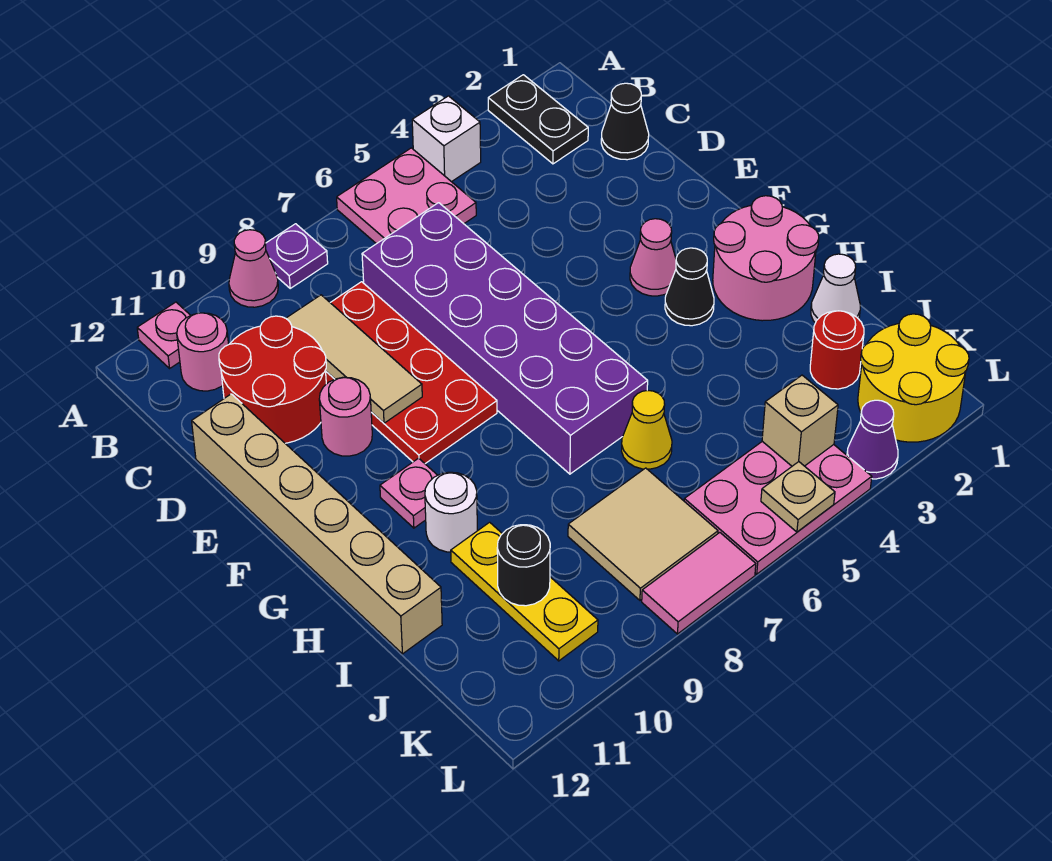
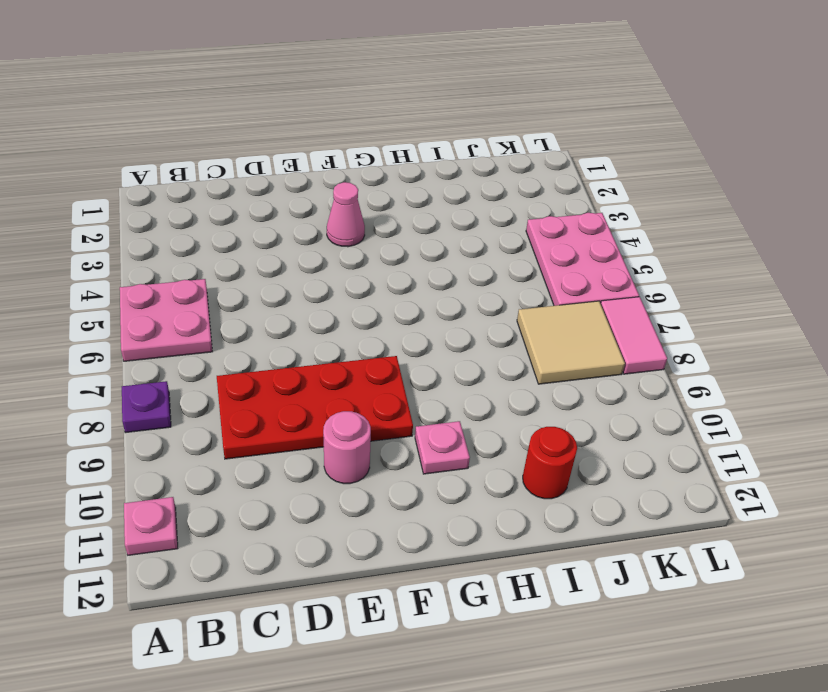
red 1x1 round brick [523,427,577,499] -> red 1x1 round brick moved to [810,311,864,389]
none -> black 1x2 plate [488,75,588,164]
none -> white 1x1 brick [412,96,481,182]
none -> pink 1x1 cone [229,230,278,307]
none -> pink 1x1 round brick [177,313,229,391]

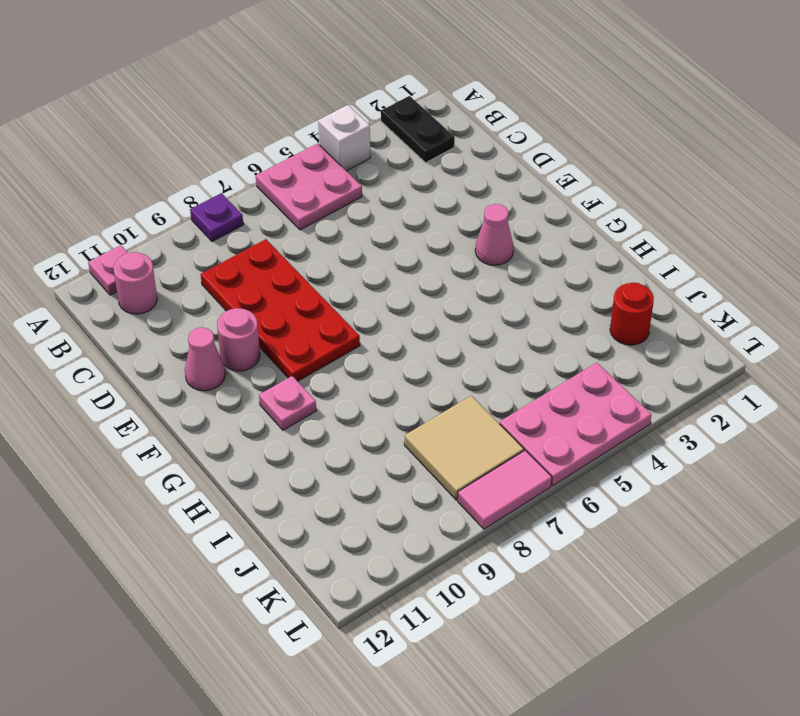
pink 1x1 cone [185,327,225,391] -> pink 1x1 cone moved to [229,230,278,307]
none -> black 1x1 cone [601,83,649,160]
none -> purple 2x6 brick [362,203,648,474]
none -> red 2x2 round brick [219,316,326,443]
none -> tan 1x6 brick [192,394,442,654]

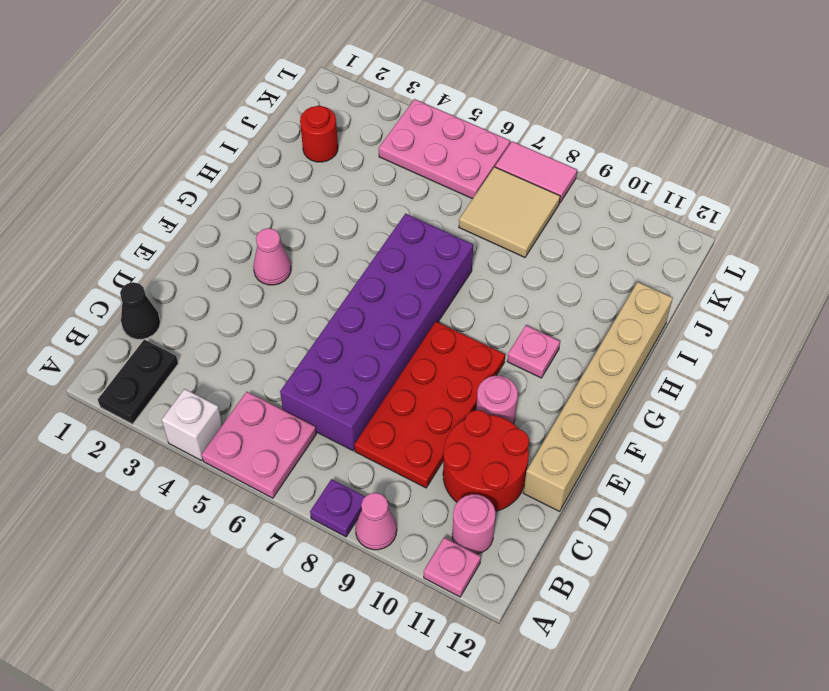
none -> pink 2x2 round brick [713,196,819,321]
none -> black 1x1 cone [665,248,714,326]
none -> white 1x1 round brick [425,472,477,552]
none -> white 1x1 cone [811,254,860,323]

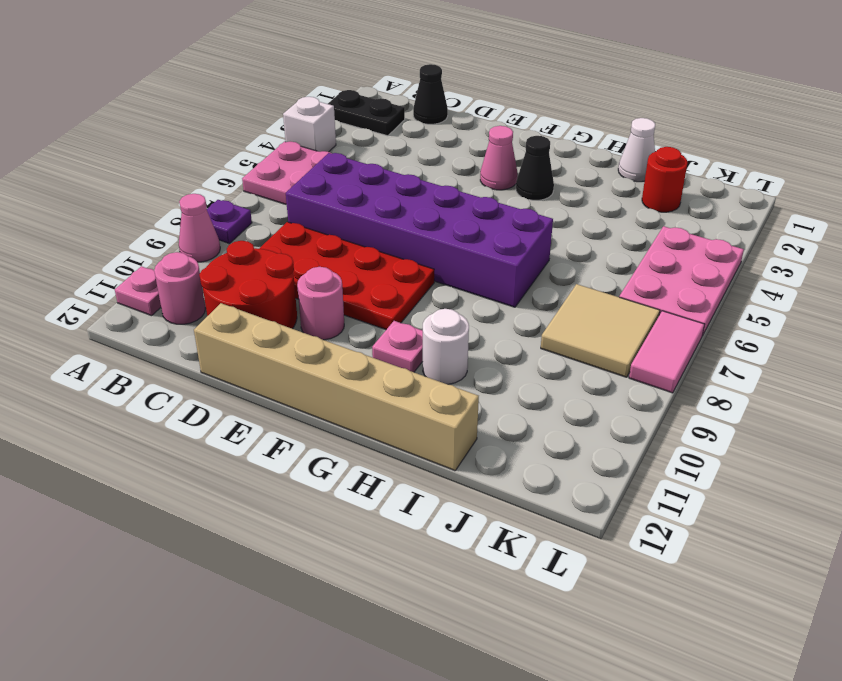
none -> pink 2x2 round brick [713,196,819,321]
none -> yellow 1x1 cone [622,390,672,469]
none -> yellow 1x3 plate [451,522,598,661]
none -> yellow 2x2 round brick [858,314,969,442]

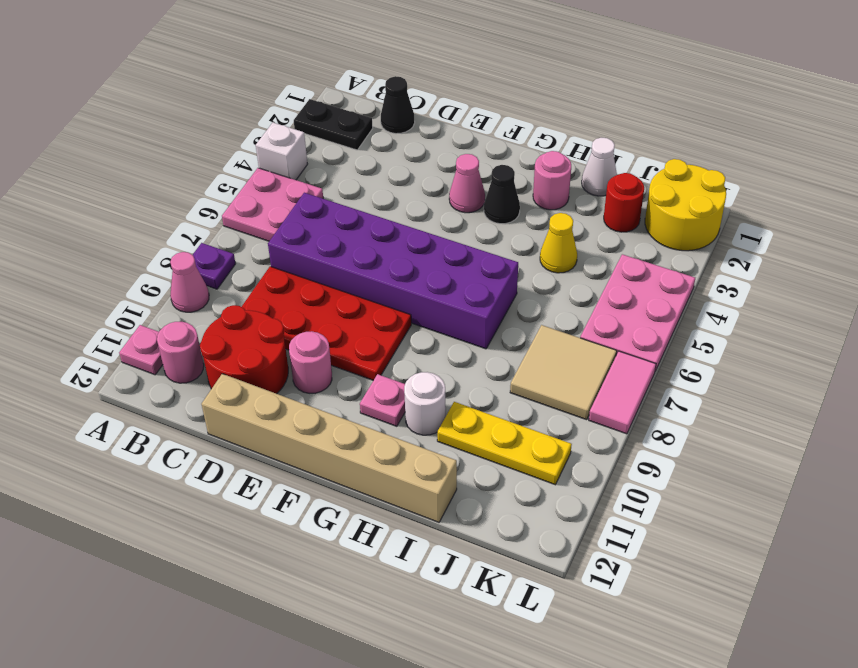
pink 1x1 round brick [533,151,571,210] -> pink 2x2 round brick [713,196,819,321]
yellow 1x1 cone [540,213,577,273] -> yellow 1x1 cone moved to [622,390,672,469]
none -> purple 1x1 cone [847,400,898,479]
none -> tan 1x3 tile [286,295,422,423]
none -> black 1x1 round brick [497,525,550,606]
none -> tan 1x1 brick [762,375,838,466]

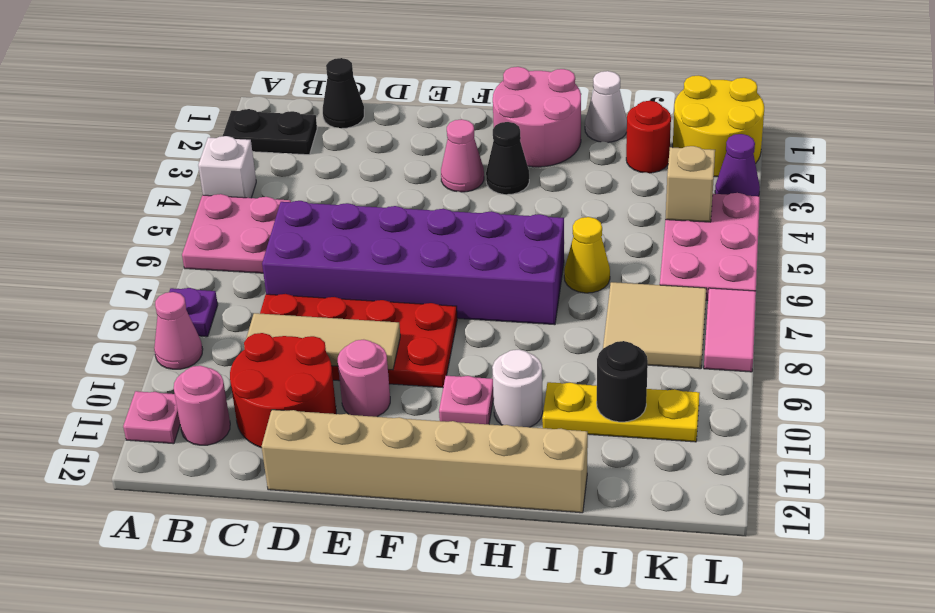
none -> tan 1x1 plate [761,462,835,532]

